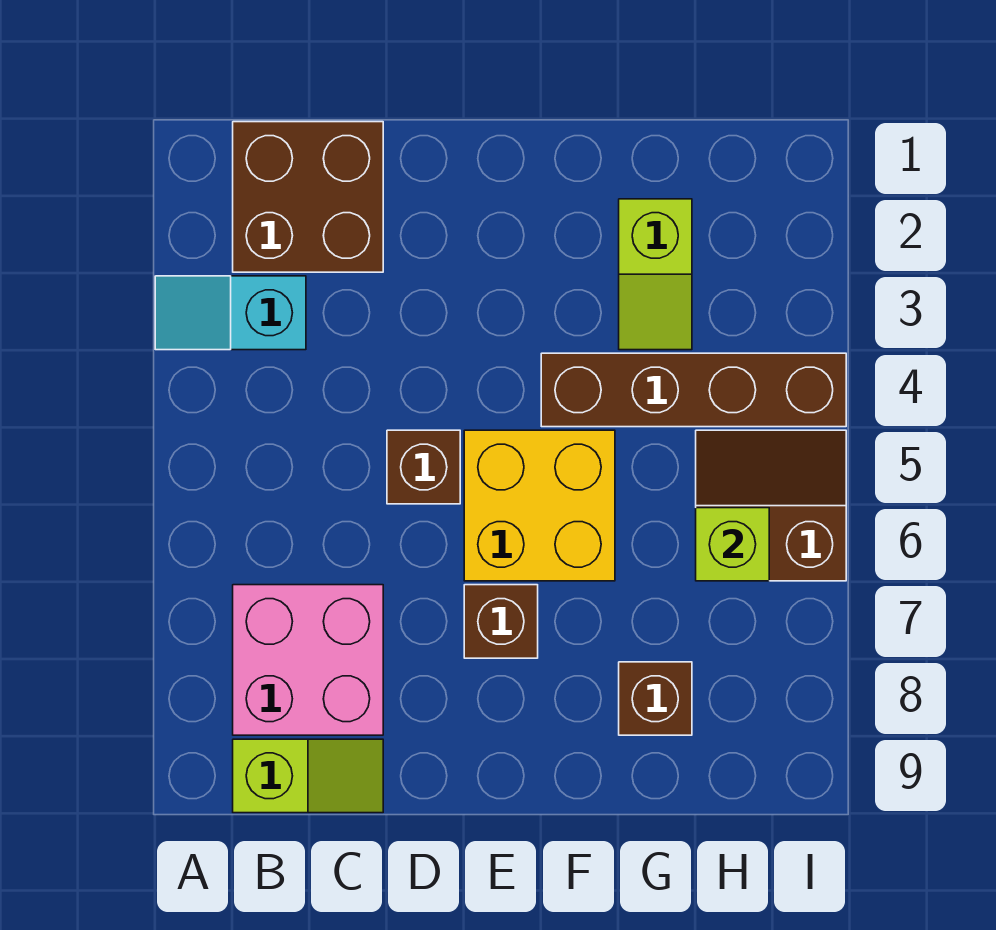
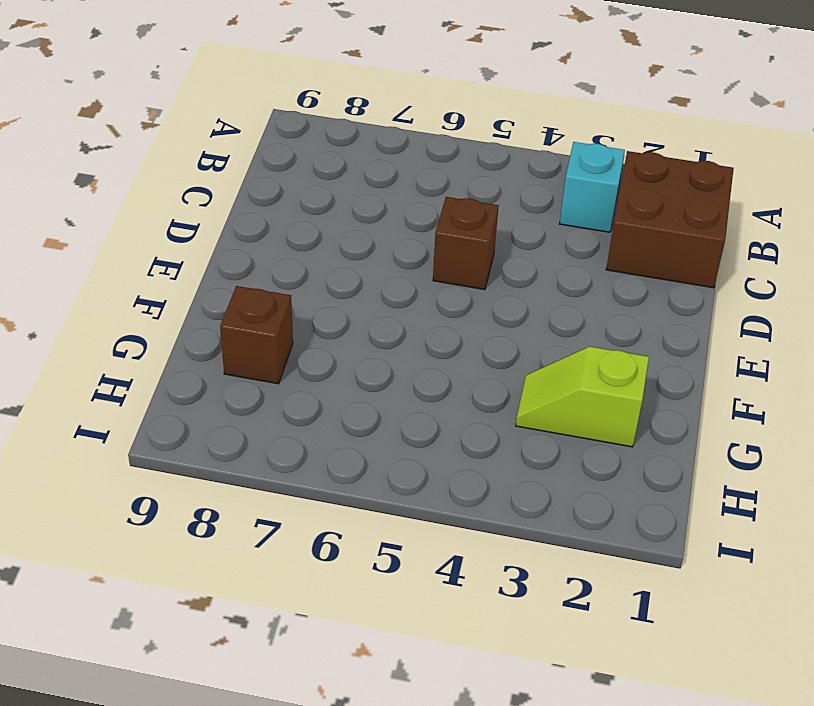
none -> pink 2x2 brick [233,585,383,735]
none -> lime 1x2 slope [233,739,383,813]
none -> yellow 2x2 brick [464,430,615,581]

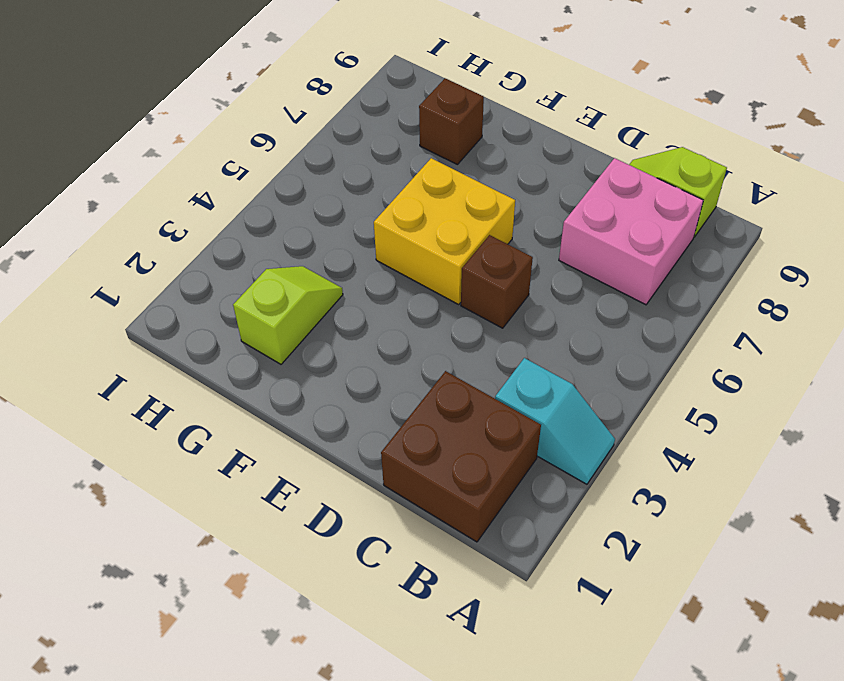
none -> brown 1x1 brick [464,585,538,658]
none -> brown 1x4 brick [541,353,846,427]
none -> brown 2x2 slope [696,430,846,581]

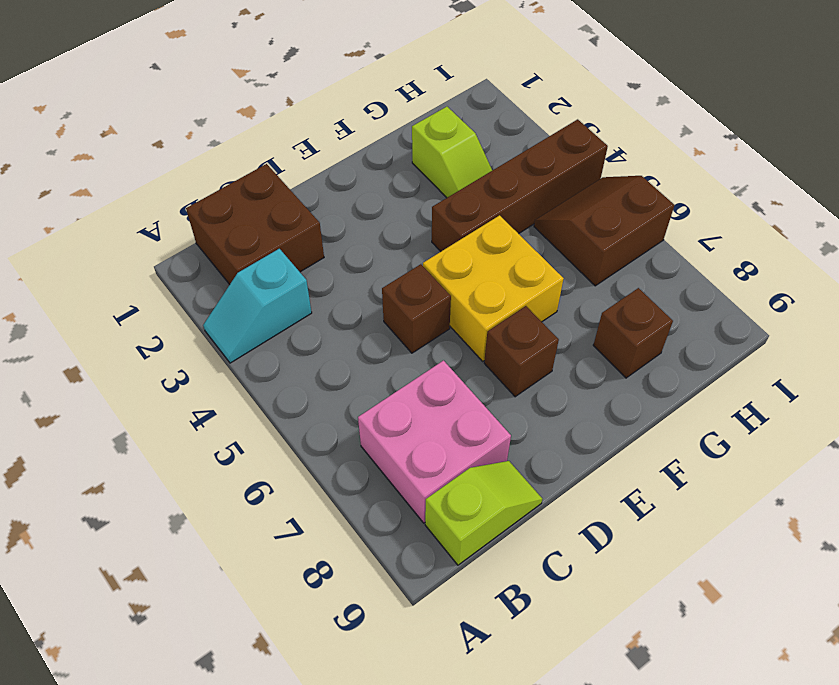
none -> lime 1x1 brick [696,508,769,581]

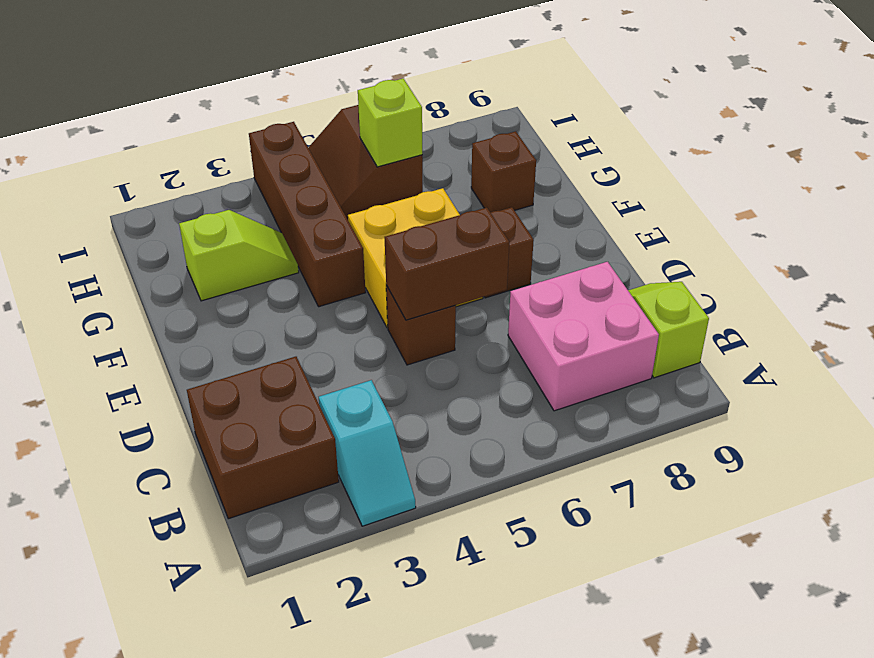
brown 1x2 brick [385,208,509,320] -> none

